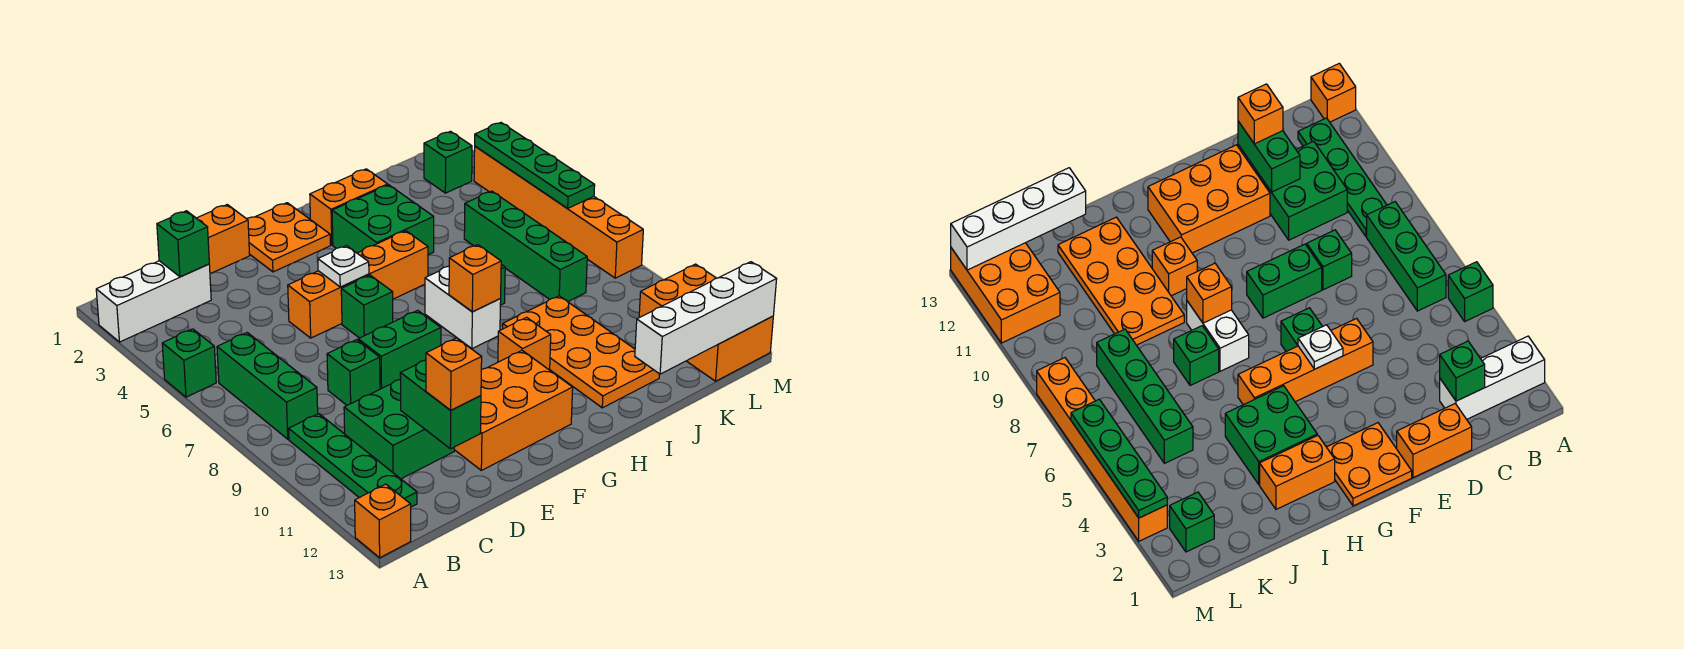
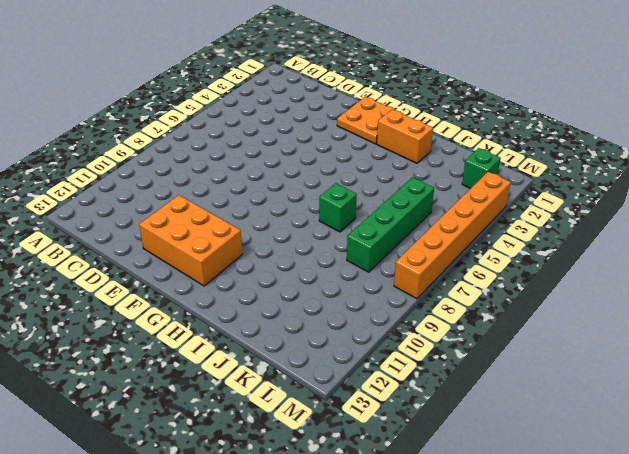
none -> white 1x3 brick [96,261,211,342]
none -> green 1x1 brick [162,329,216,397]
none -> orange 1x1 brick [355,484,411,558]
none -> green 1x3 brick [217,333,318,439]

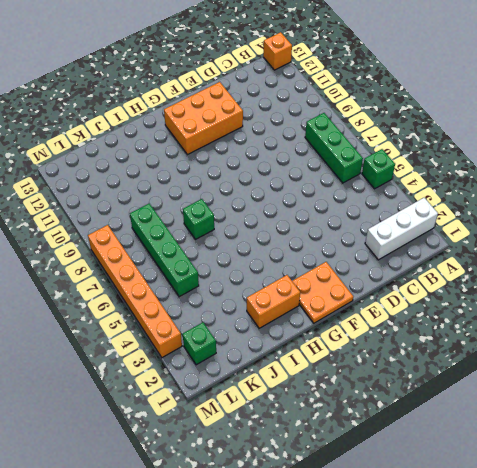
none -> green 1x4 plate [289,414,417,507]
none -> green 2x2 brick [344,379,454,479]
none -> orange 1x2 brick [197,205,250,274]
none -> green 1x1 brick [327,340,380,405]

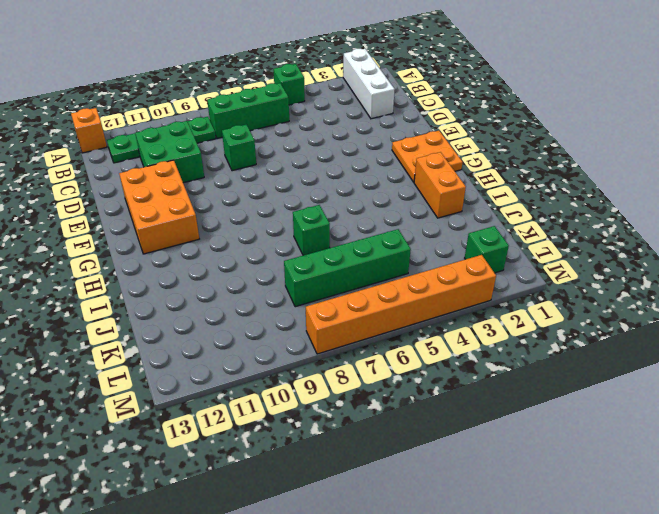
none -> orange 1x2 brick [197,205,250,274]
none -> orange 1x4 brick [288,231,428,338]
none -> green 1x2 brick [358,310,441,389]
none -> green 1x1 brick [341,275,393,338]

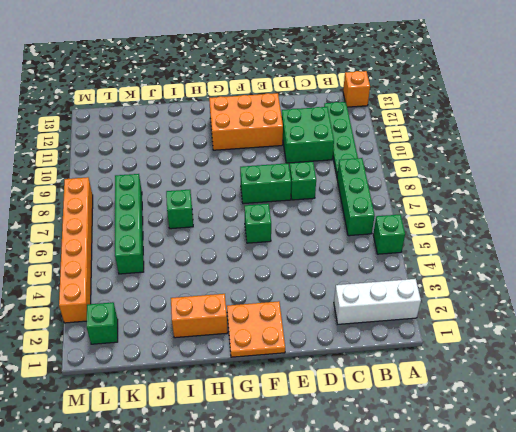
none -> orange 1x2 brick [197,205,250,274]
none -> orange 1x4 brick [288,231,428,338]
none -> green 2x2 brick [332,185,434,255]
none -> white 1x2 brick [425,266,501,349]

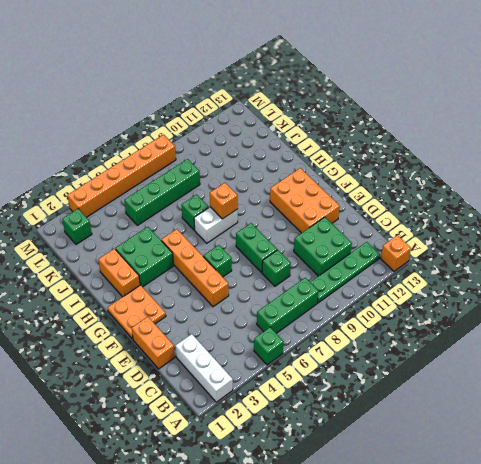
none -> orange 1x1 brick [498,317,551,370]
none -> orange 2x4 plate [503,296,659,408]
none -> orange 2x3 brick [639,264,773,381]
none -> green 1x1 brick [157,211,209,277]

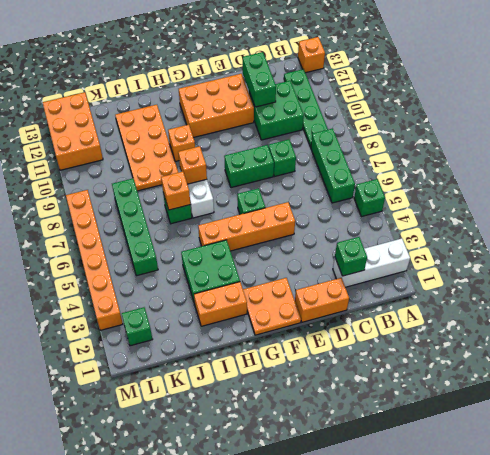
orange 1x1 brick [161,172,190,210] -> orange 1x1 brick moved to [426,338,482,410]
none -> white 1x1 plate [318,246,369,287]
none -> white 1x4 brick [635,262,777,374]
none -> green 1x4 plate [475,123,595,209]

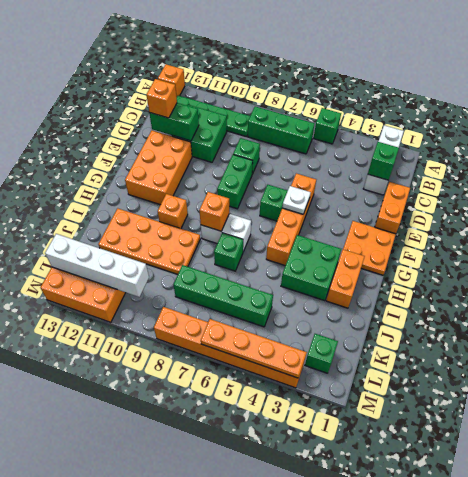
white 1x4 brick [45,234,149,297] -> white 1x4 brick turned to [635,262,777,374]
orange 1x4 plate [201,319,307,378] -> green 1x4 plate [475,123,595,209]

